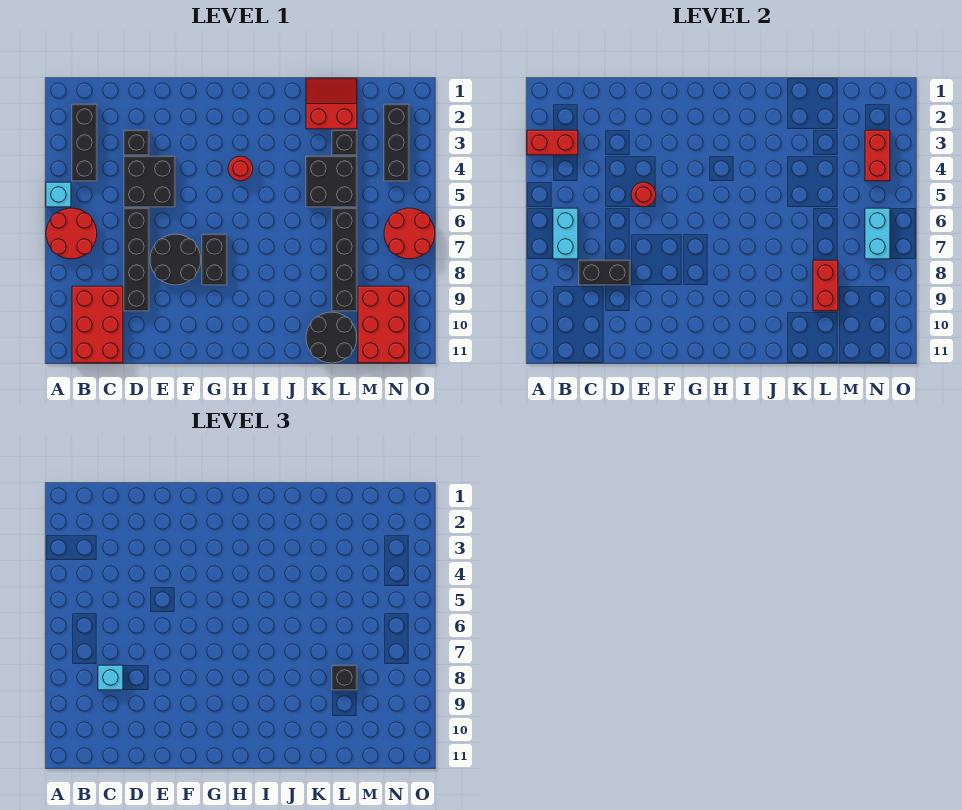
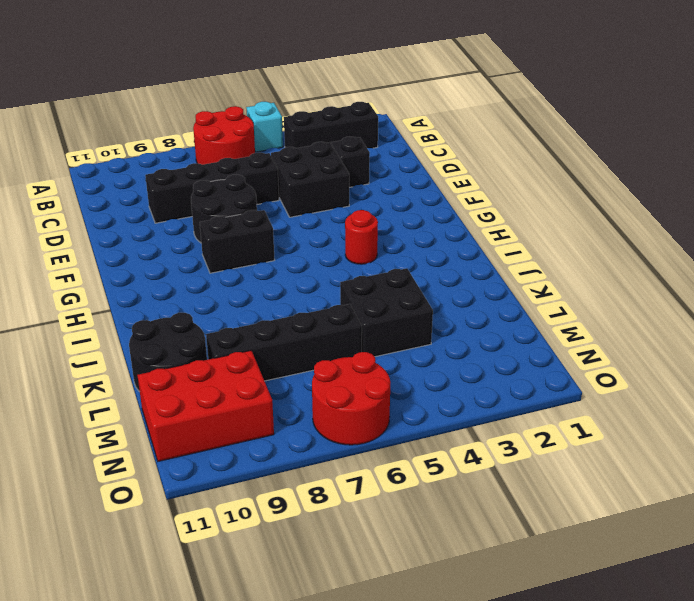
none -> red 2x3 brick [72,286,123,363]
none -> red 2x2 slope [306,78,357,129]
none -> black 1x1 brick [332,130,357,155]

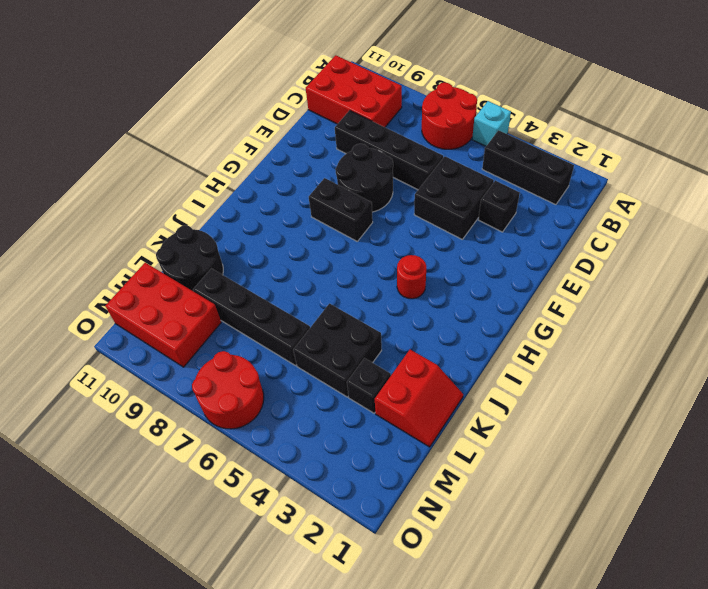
none -> black 1x3 brick [384,104,409,181]
none -> red 1x2 brick [527,130,578,155]
none -> cyan 1x2 brick [553,208,578,259]

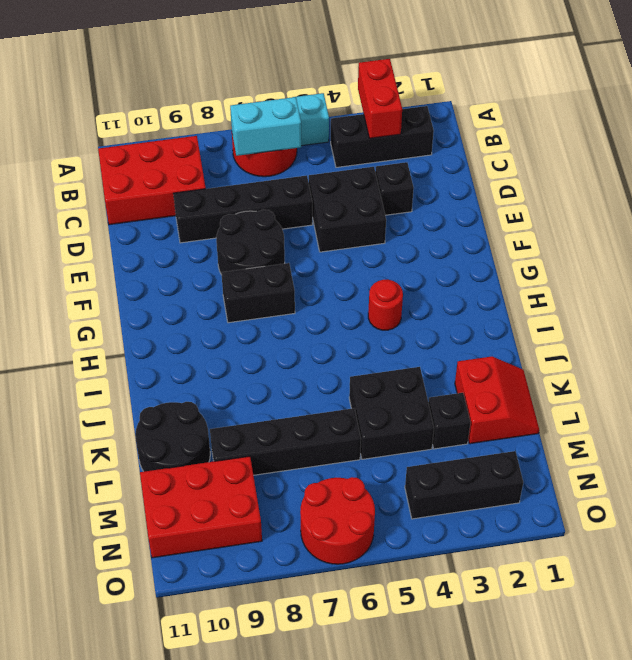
none -> black 1x2 brick [579,260,630,285]
none -> red 1x1 round brick [631,182,656,207]
none -> red 1x2 brick [813,260,838,311]

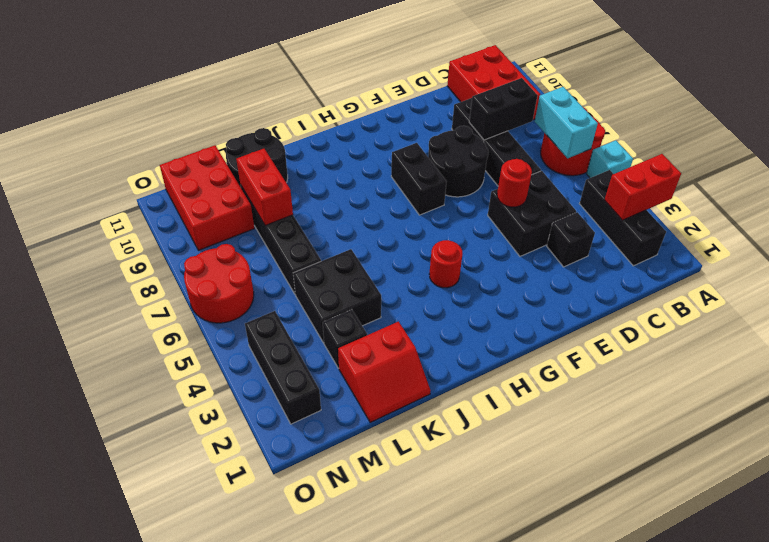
none -> red 1x2 brick [865,130,890,181]
none -> cyan 1x2 brick [865,208,890,259]
none -> cyan 1x1 brick [98,665,123,690]

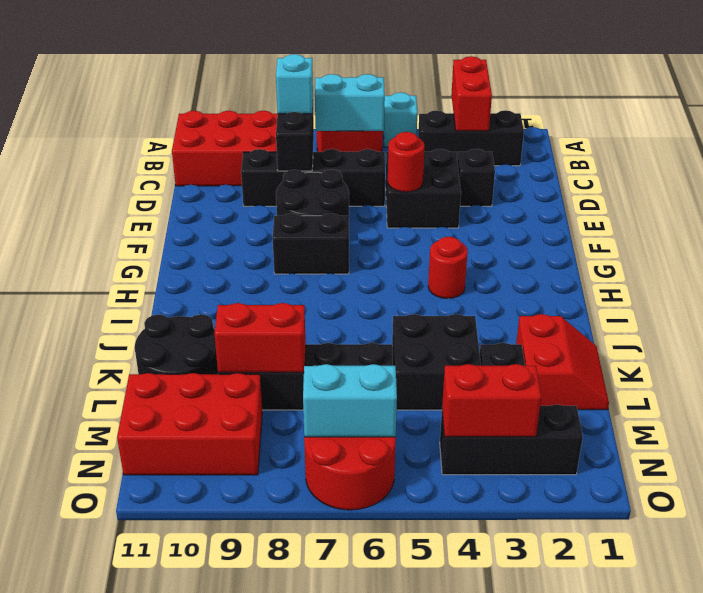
none -> black 1x1 brick [332,665,357,690]

